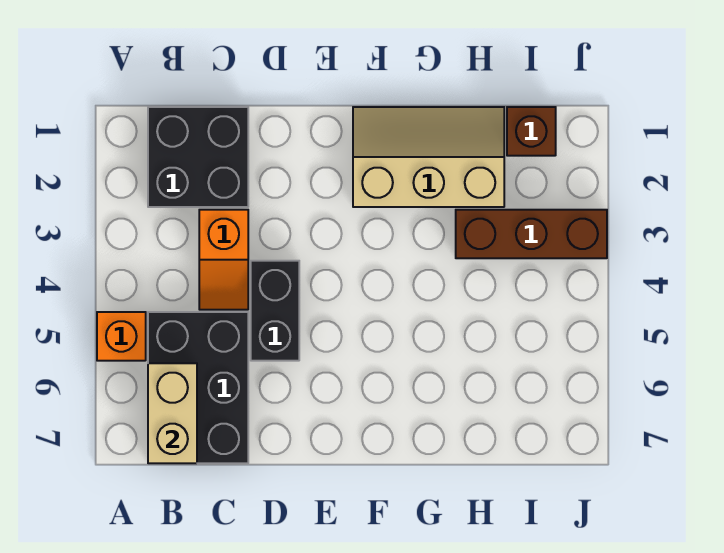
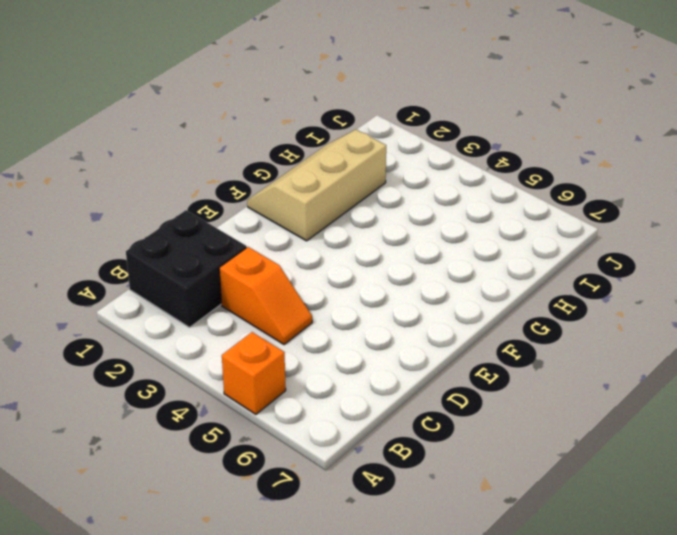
none -> black 2x3 brick [148,312,248,463]
none -> black 1x2 brick [251,261,299,361]

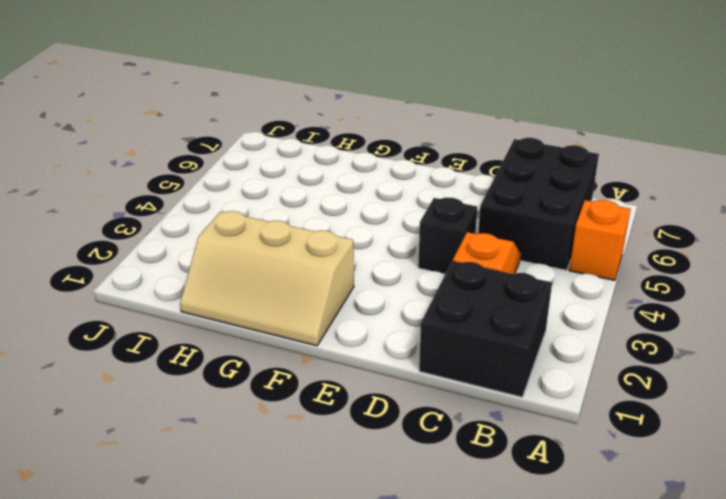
black 1x1 brick [418,198,477,274] -> black 1x2 brick [251,261,299,361]
none -> brown 1x3 brick [456,210,607,258]
none -> brown 1x1 brick [507,107,556,156]

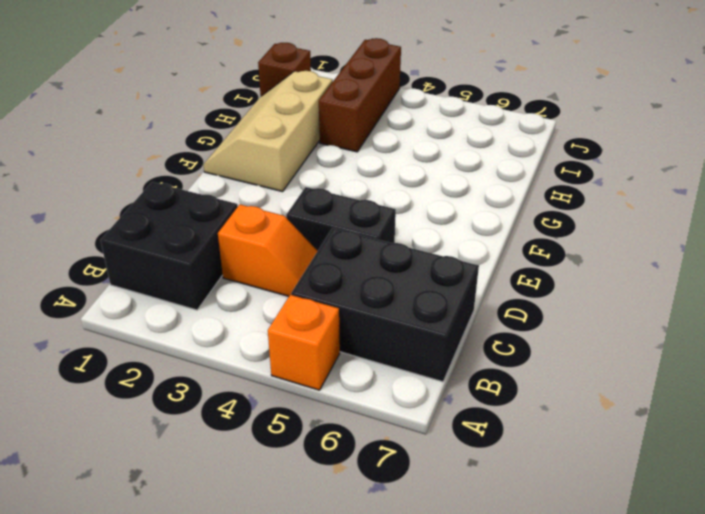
none -> tan 1x2 brick [148,363,197,463]

